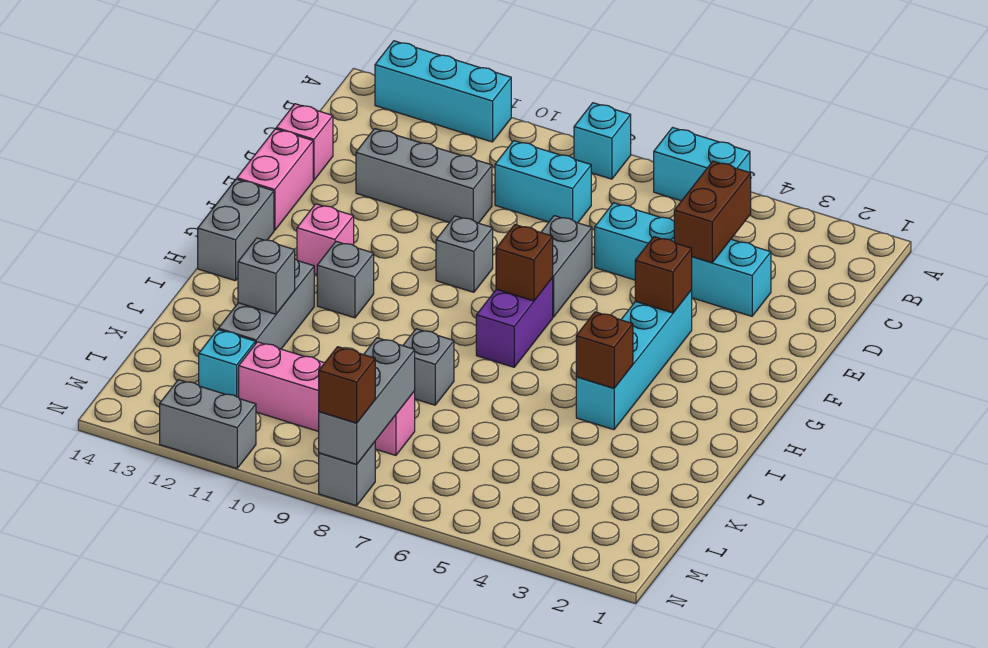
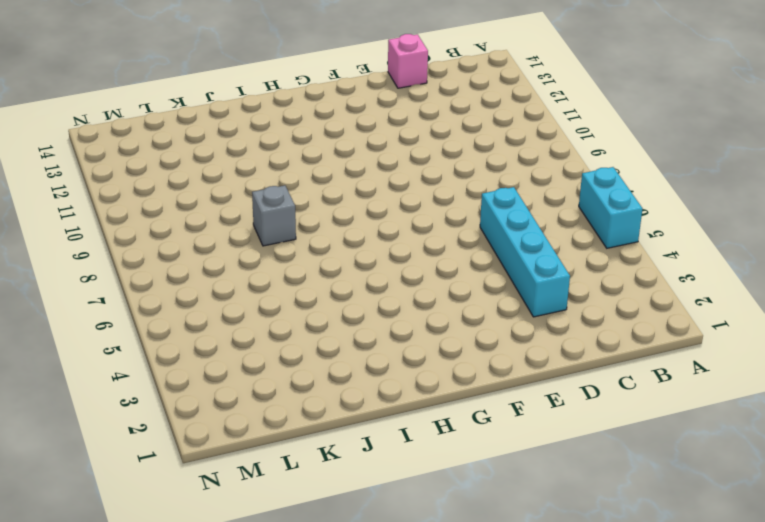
none -> cyan 1x1 brick [574,103,631,179]
none -> cyan 1x3 brick [375,41,511,142]
none -> cyan 1x2 brick [495,141,591,223]

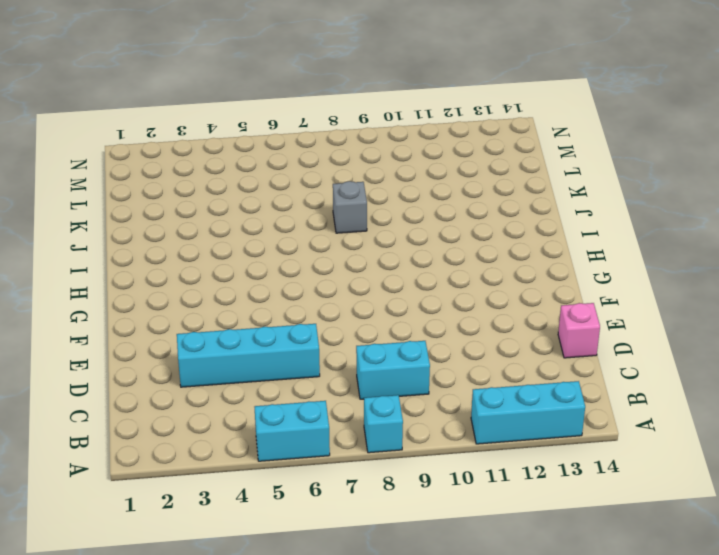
none -> grey 1x3 brick [356,129,492,223]
none -> grey 1x2 brick [541,216,592,317]
none -> pink 1x2 brick [237,129,313,230]

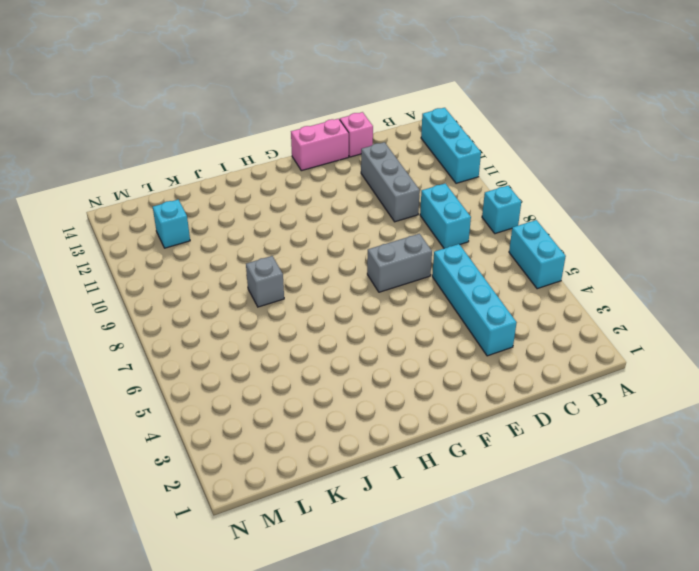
none -> cyan 1x4 brick [576,290,692,430]
none -> grey 1x1 brick [436,216,493,292]
none -> purple 1x2 brick [476,278,553,367]

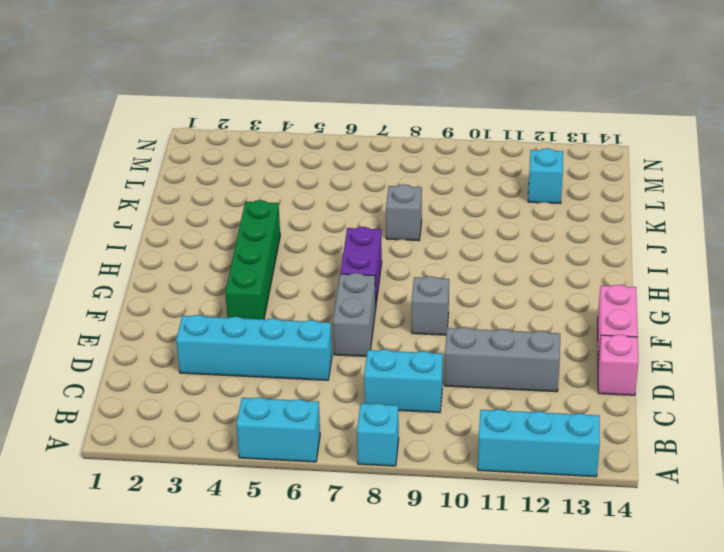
green 1x4 brick [225,200,280,319] -> cyan 1x4 brick [576,290,692,430]
none -> pink 1x1 brick [297,204,354,275]
none -> grey 1x2 brick [198,179,274,281]
none -> grey 1x1 brick [317,242,374,318]

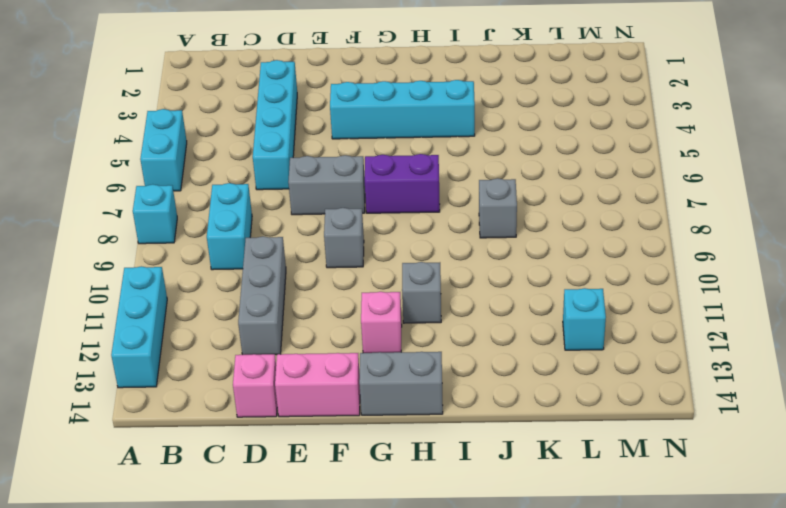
none -> grey 1x3 brick [218,259,314,349]
none -> pink 1x4 brick [239,342,415,455]
none -> grey 1x1 brick [319,442,375,506]

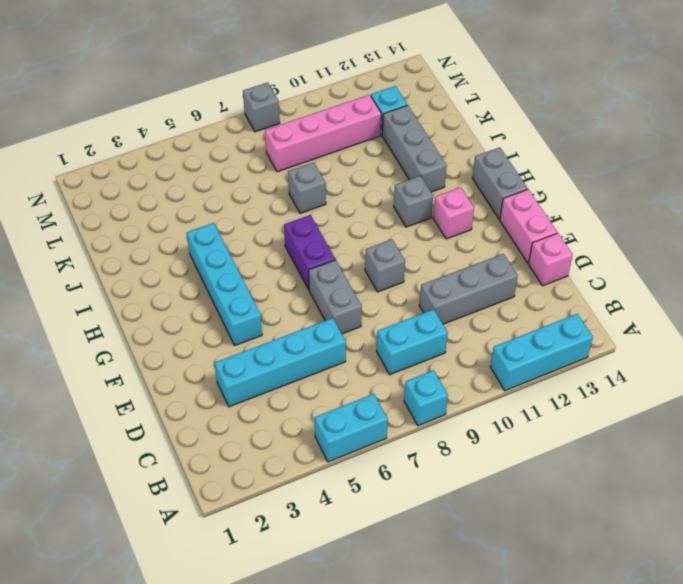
none -> grey 1x2 brick [160,380,256,468]
none -> brown 1x2 brick [674,161,751,263]
none -> brown 1x1 brick [635,237,692,313]

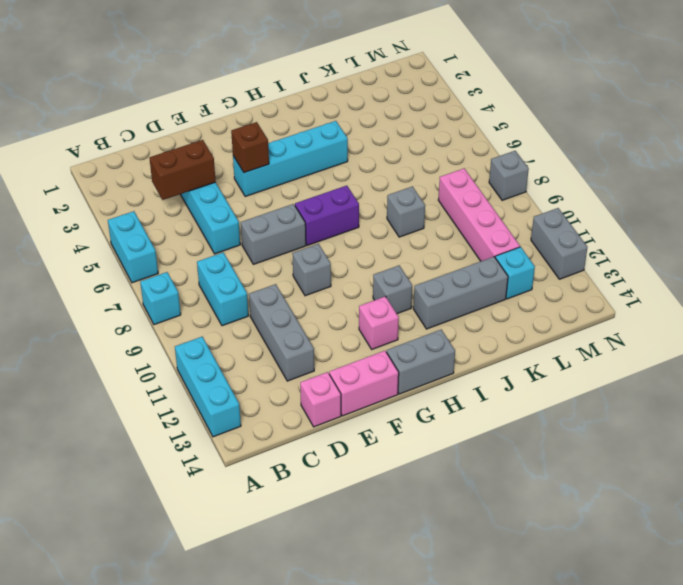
none -> brown 1x1 brick [496,225,553,301]
none -> brown 1x1 brick [576,312,633,388]
none -> grey 1x1 brick [238,238,295,314]

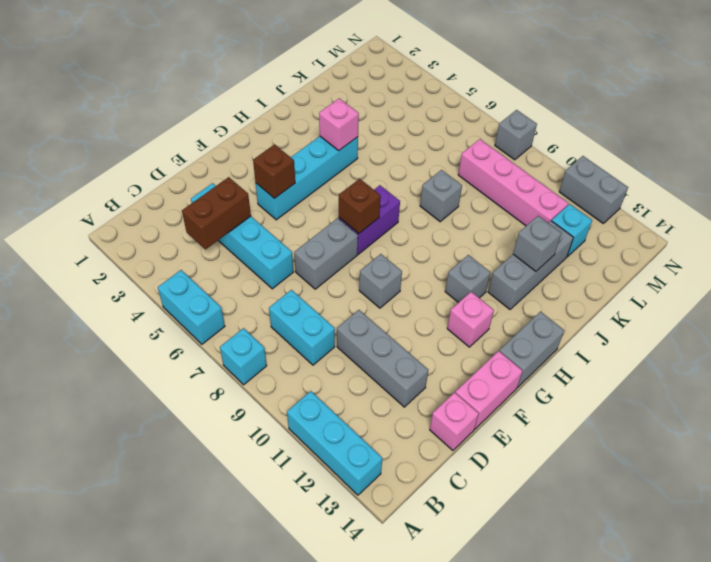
pink 1x1 brick [319,98,359,150] -> brown 1x1 brick [576,312,633,388]
none -> grey 1x3 brick [319,338,415,464]
none -> brown 1x1 brick [319,347,375,423]

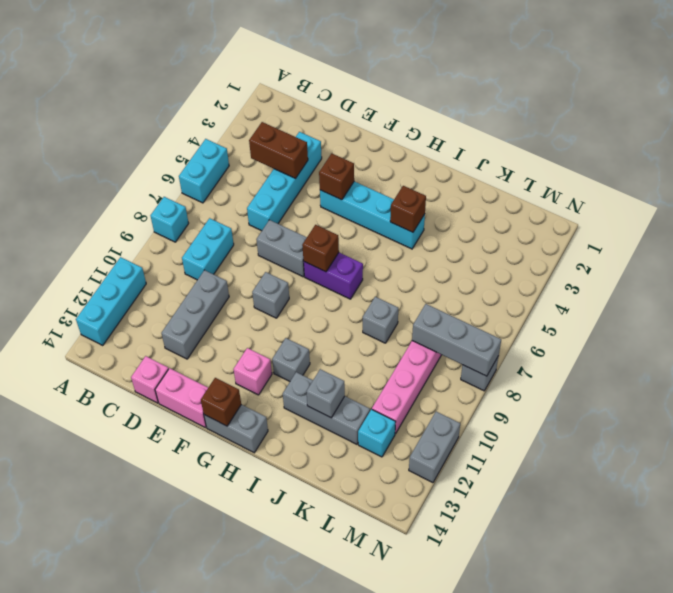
brown 1x1 brick [201,378,241,426] -> brown 1x1 brick moved to [319,347,375,423]

